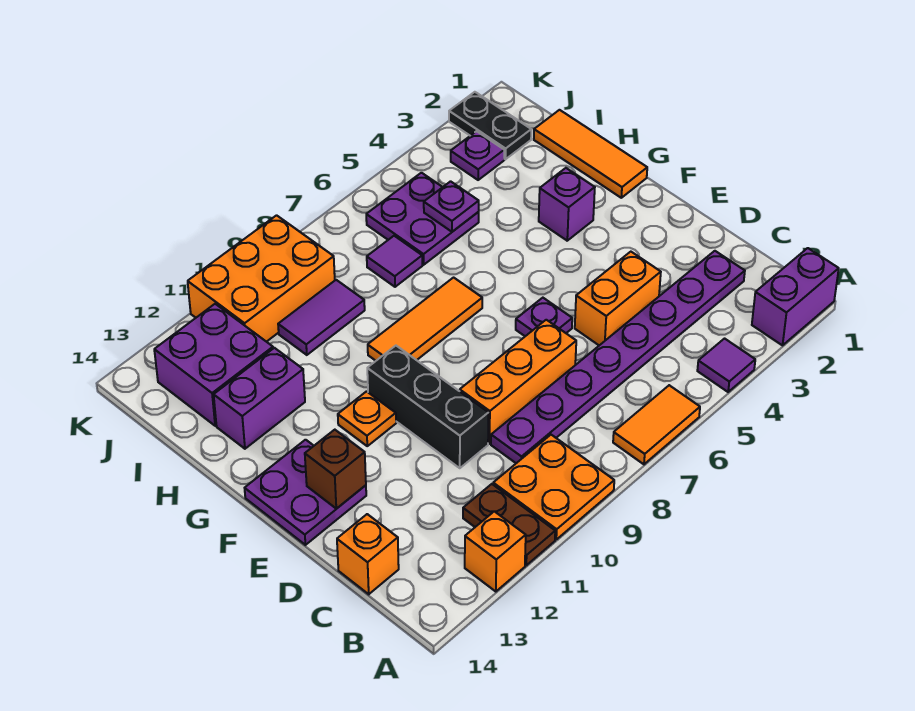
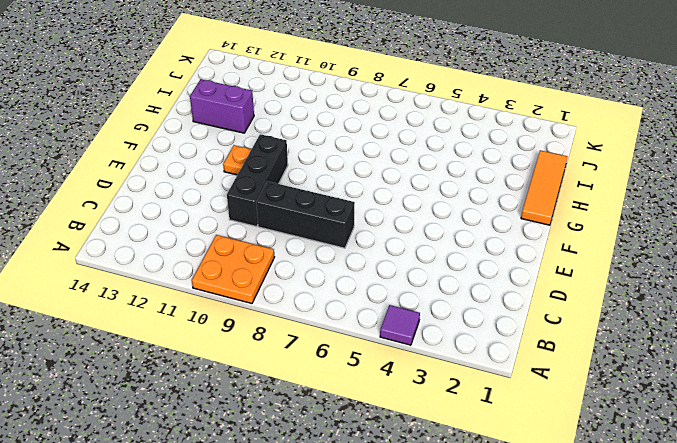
black 1x3 brick [256,181,355,248] -> orange 1x3 brick [460,320,576,444]
none -> purple 1x2 brick [752,248,839,345]
none -> orange 1x2 tile [613,385,700,464]
none -> brown 1x2 plate [463,484,555,565]

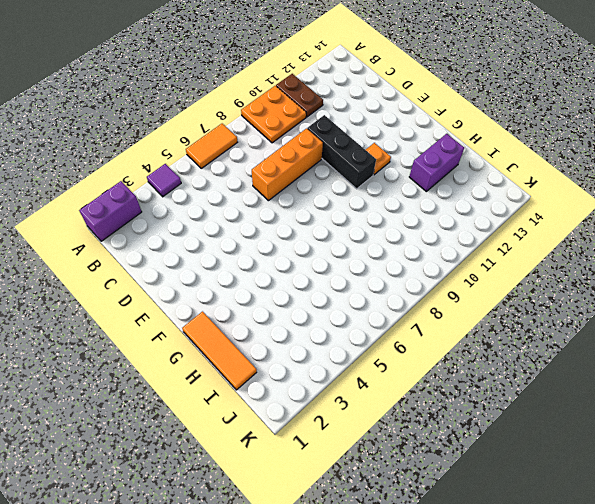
none -> orange 1x1 brick [465,511,526,592]
none -> purple 1x8 plate [491,251,745,463]
none -> orange 1x1 brick [337,514,399,594]

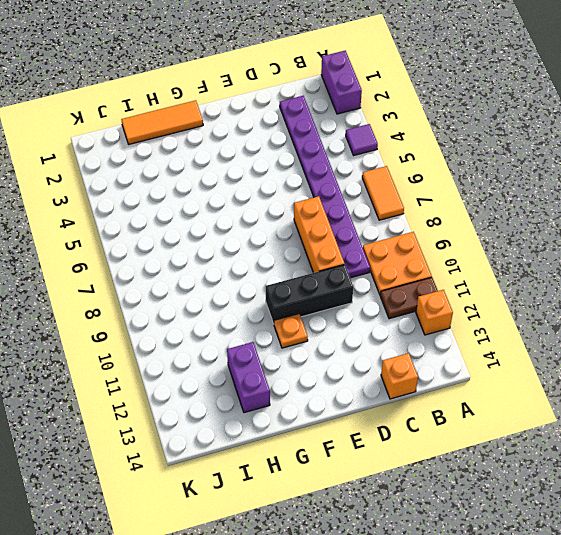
none -> orange 1x2 brick [575,252,661,345]
none -> purple 1x1 plate [516,298,572,336]
none -> purple 2x2 plate [245,440,366,545]

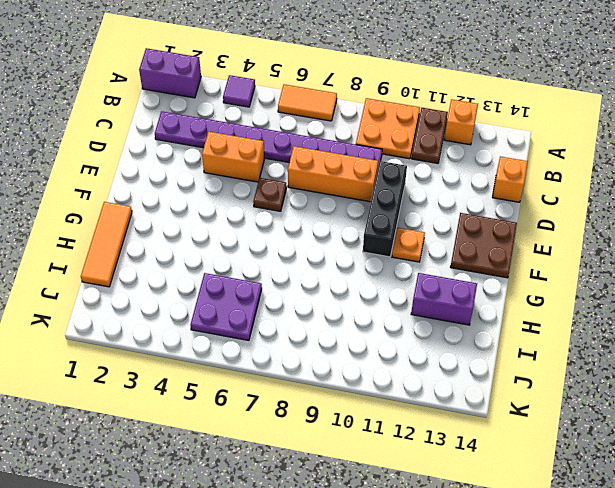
brown 1x1 plate [253,178,287,211] -> purple 1x1 plate [516,298,572,336]
brown 2x2 plate [451,213,517,278] -> purple 2x2 plate [245,440,366,545]
none -> purple 1x1 brick [539,168,595,241]
none -> orange 1x3 tile [368,278,482,361]
none -> purple 1x1 tile [367,236,422,287]

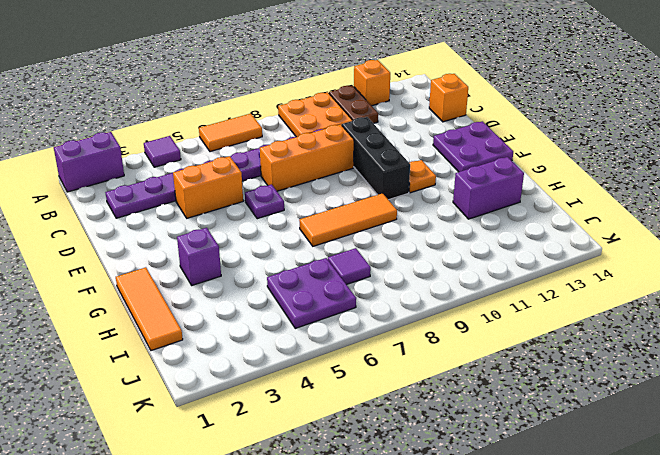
none -> purple 1x2 tile [278,280,365,355]
none -> purple 2x2 brick [154,304,273,426]
none -> black 1x2 plate [449,92,531,159]

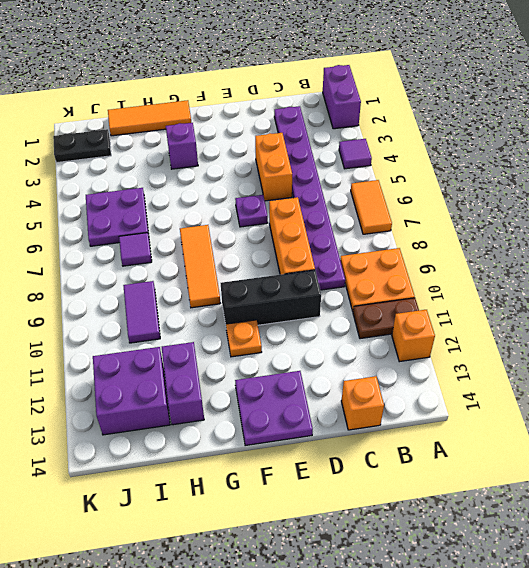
none -> purple 1x1 plate [451,131,504,180]
none -> orange 2x3 brick [188,215,335,342]
none -> brown 1x1 brick [305,430,366,509]

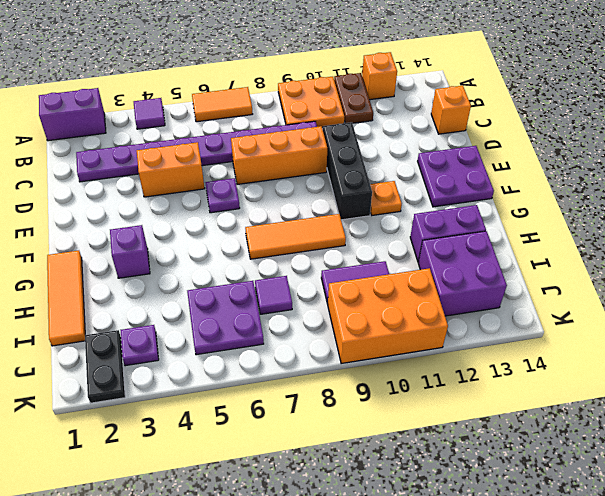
none -> brown 1x1 brick [305,430,366,509]
none -> purple 1x1 plate [424,181,479,232]

